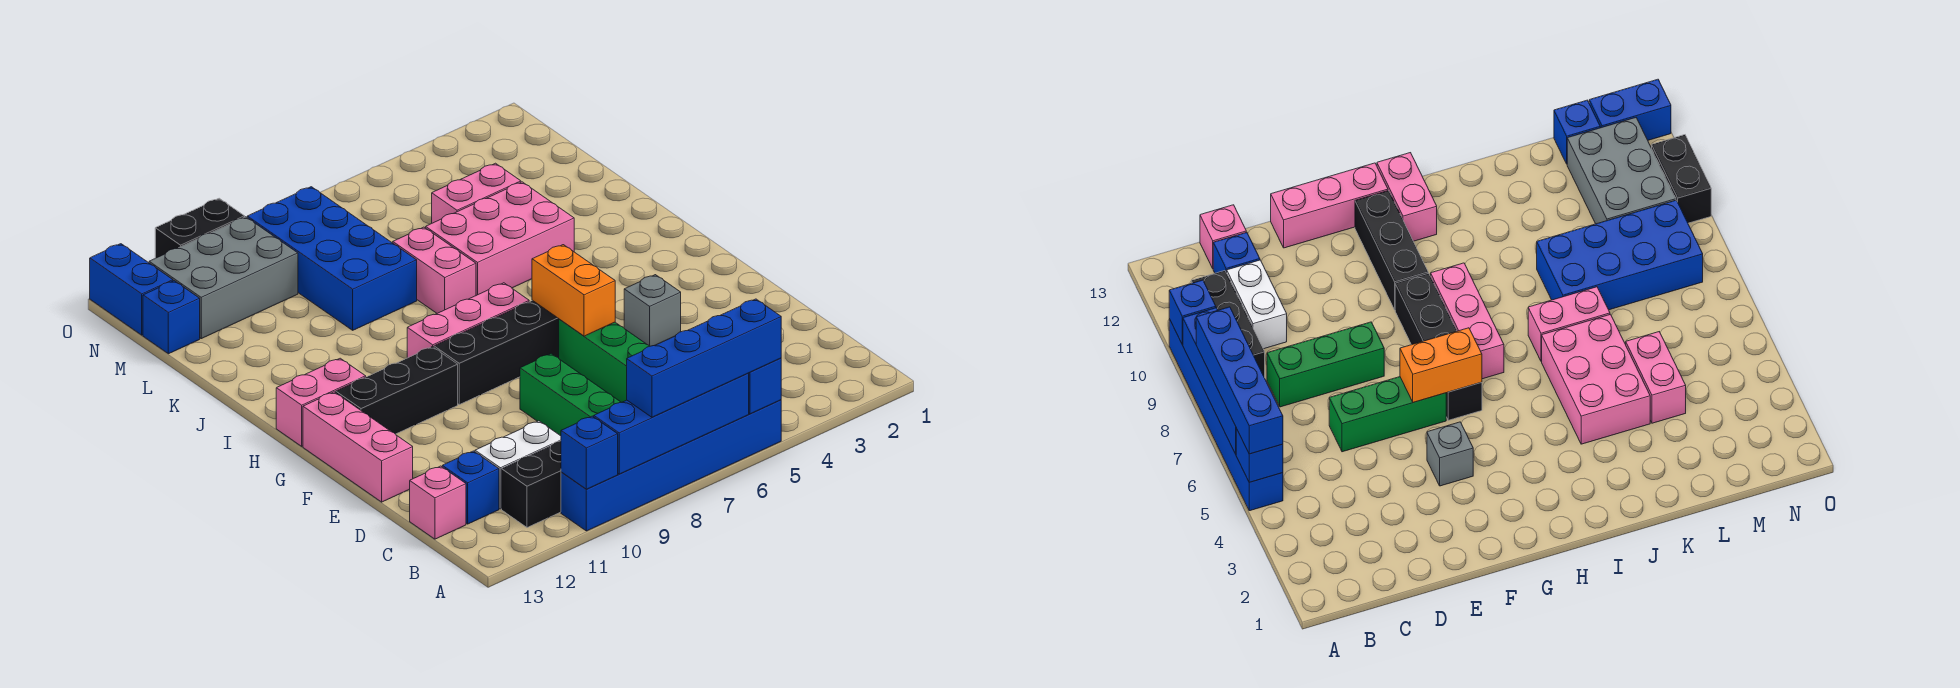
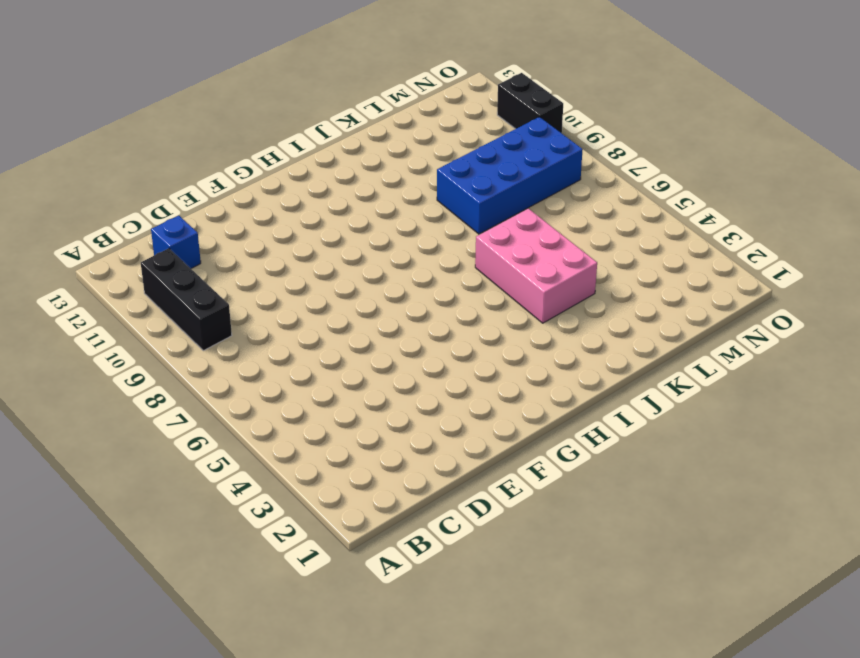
none -> blue 1x6 brick [561,400,781,531]
none -> green 1x3 brick [520,354,621,436]
none -> white 1x2 brick [475,421,561,509]

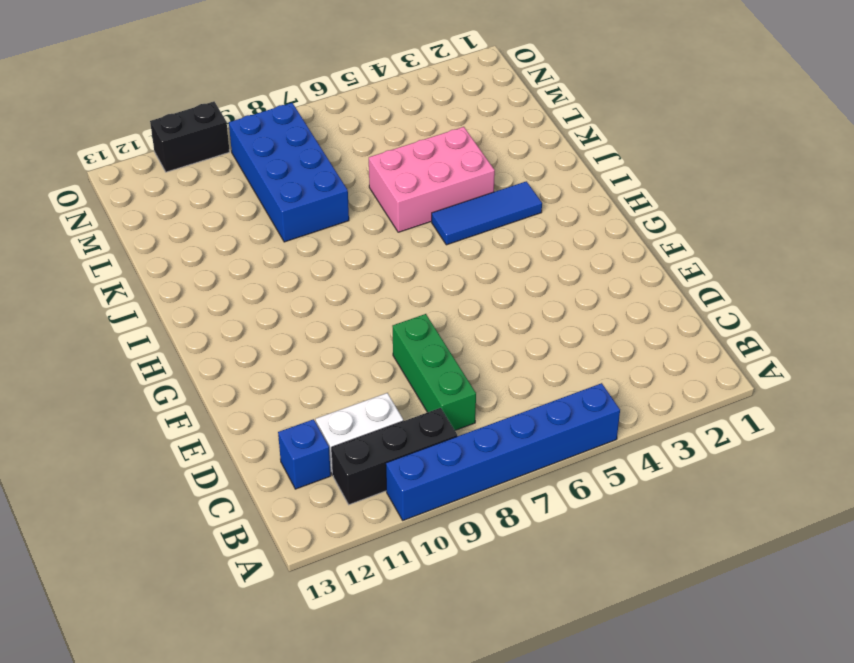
blue 1x3 tile [432,181,542,245] -> none
none -> pink 1x1 brick [410,466,466,539]
none -> green 1x3 brick [559,319,650,402]
none -> pink 1x3 brick [303,392,413,502]

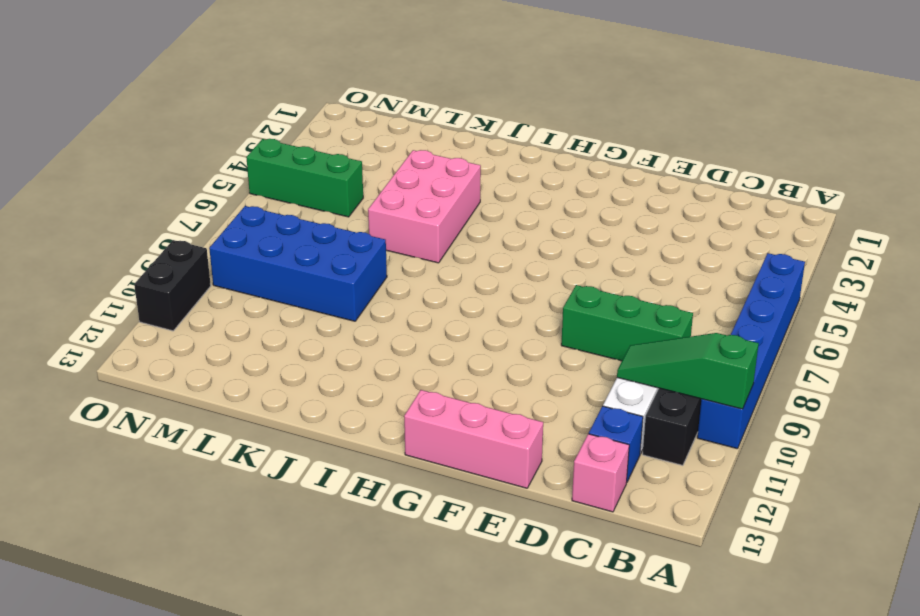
green 1x3 slope [617,333,759,409] -> blue 1x1 brick [561,416,618,489]
green 1x3 brick [246,139,363,217] -> green 1x3 brick moved to [559,319,650,402]
none -> grey 1x1 brick [624,275,681,346]
none -> black 1x4 brick [434,300,559,405]
none -> black 1x3 brick [336,347,458,434]

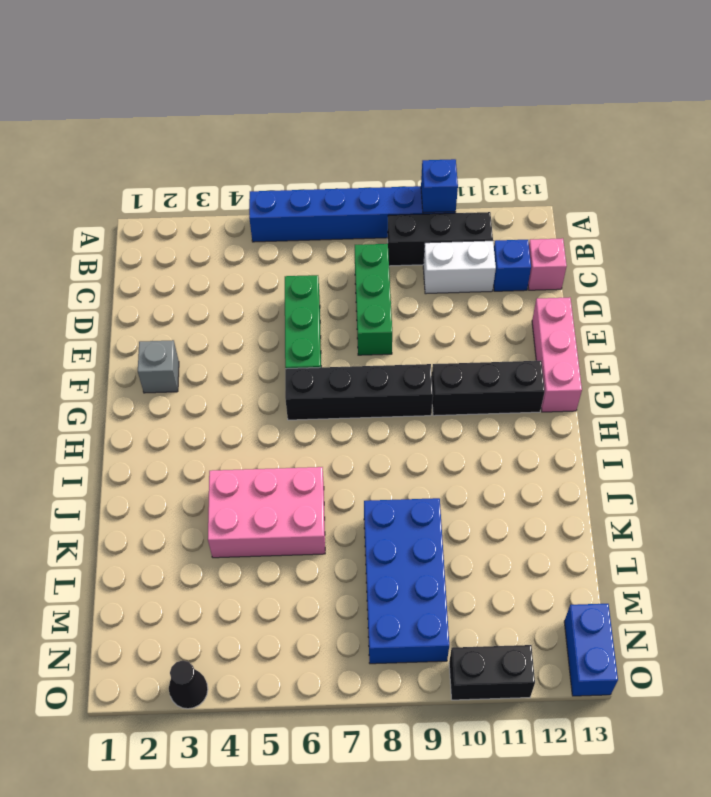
grey 1x1 brick [138,340,179,393] -> grey 1x1 brick moved to [624,275,681,346]
black 1x1 cone [169,660,208,709] -> none
none -> pink 1x3 brick [407,283,529,358]
none -> pink 1x2 brick [276,358,366,446]
none -> pink 1x2 brick [393,227,476,313]

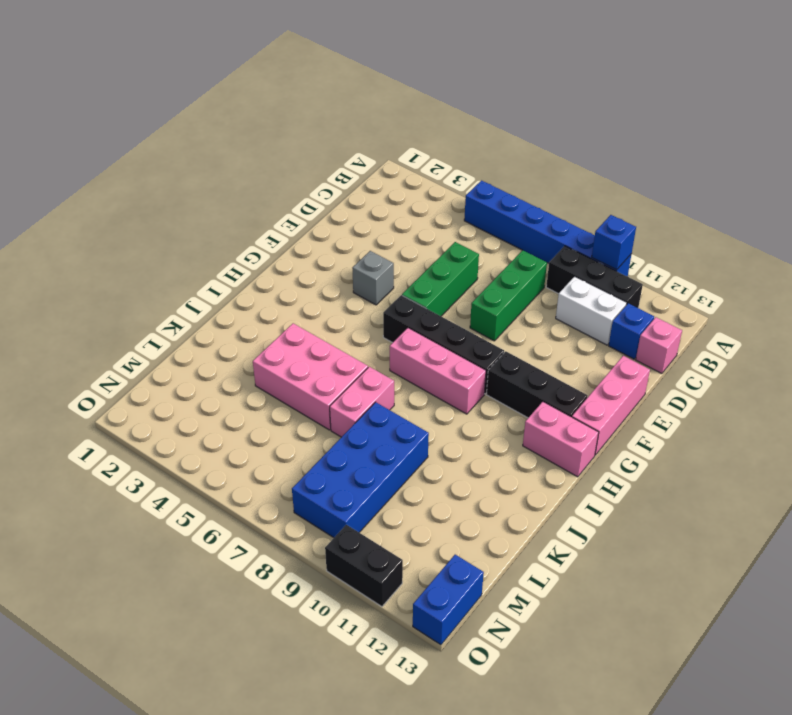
none -> pink 1x2 brick [432,163,521,223]
none -> grey 2x3 brick [149,217,298,339]
none -> blue 1x1 brick [143,281,200,354]

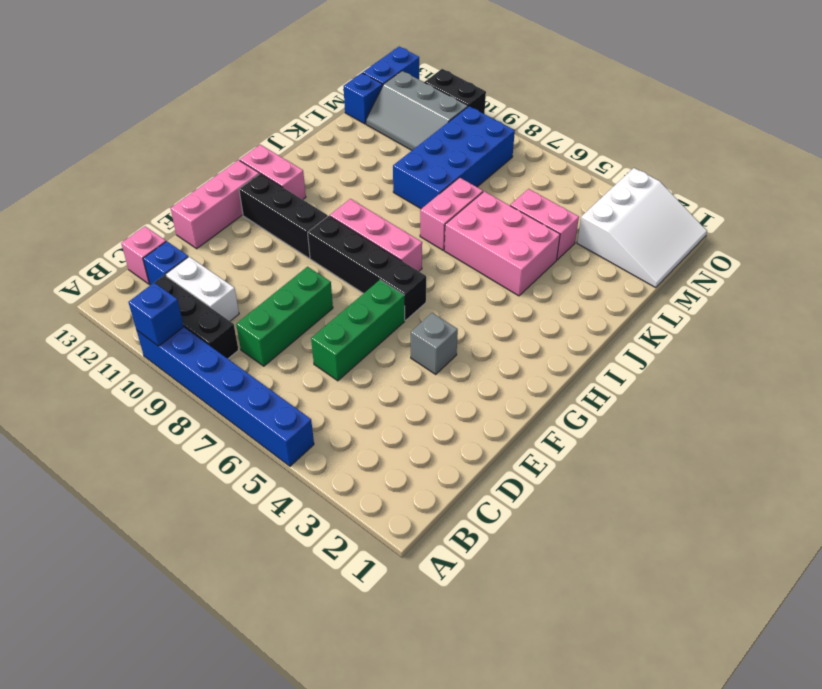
white 3x3 slope [577,168,707,288] -> none
grey 2x3 slope [366,71,468,150] -> grey 2x3 brick [149,217,298,339]
none -> blue 1x1 brick [748,358,781,414]
none -> blue 1x4 brick [594,373,749,474]
none -> orange 1x2 brick [532,245,615,336]

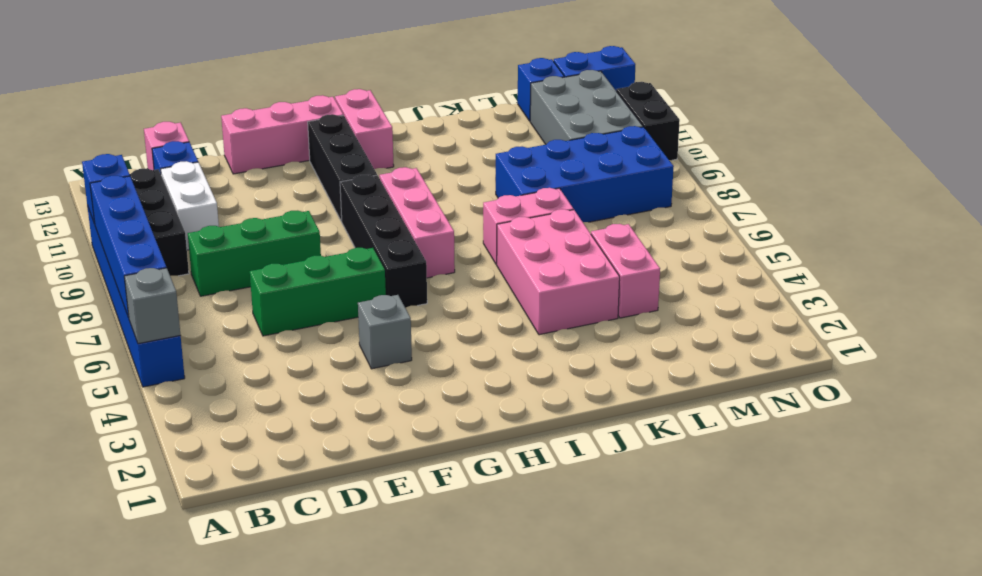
grey 1x1 brick [124,268,180,344] -> blue 1x1 brick [748,358,781,414]
none -> orange 1x2 brick [532,245,615,336]
none -> blue 1x4 brick [627,299,781,417]

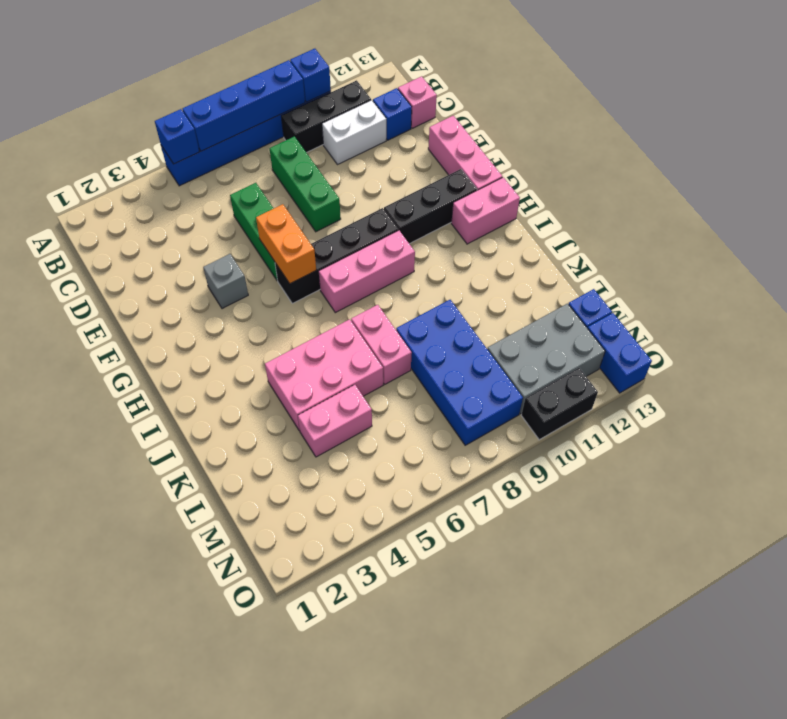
none -> blue 1x4 brick [627,299,781,417]

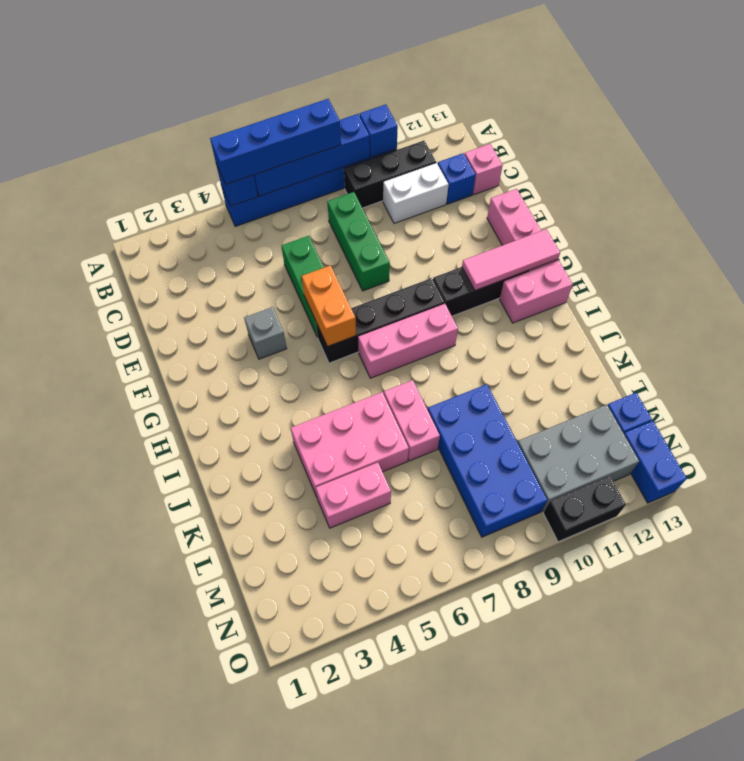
pink 1x3 tile [462,229,560,290] -> none

